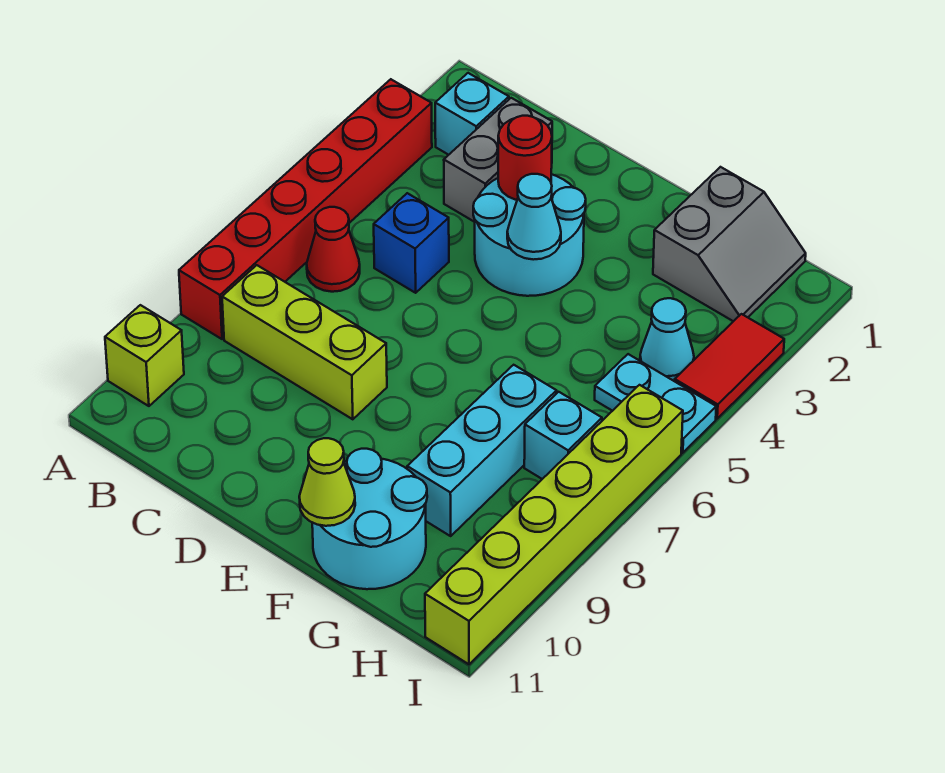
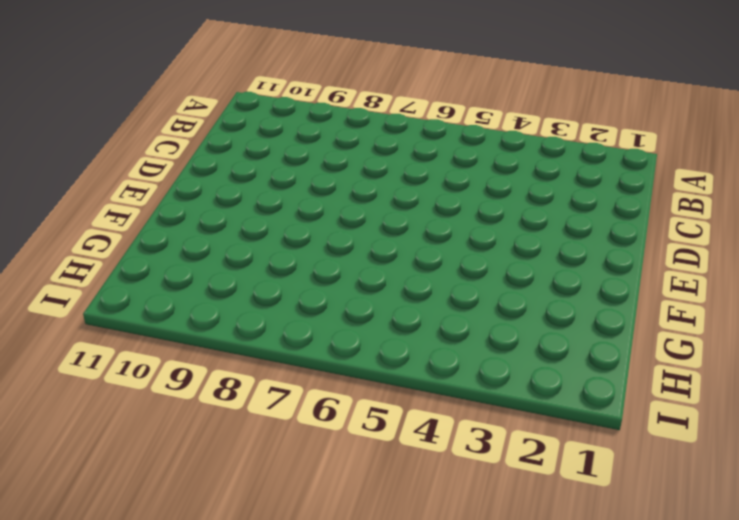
none -> red 1x6 brick [179,79,432,339]
none -> lime 1x1 brick [105,305,184,406]
none -> cyan 1x1 brick [435,73,509,155]

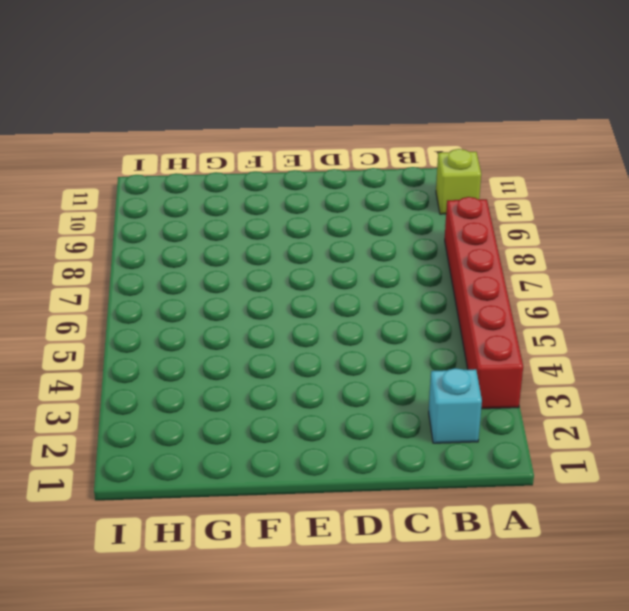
none -> red 1x1 cone [307,207,360,292]
none -> lime 1x3 brick [222,265,387,419]
none -> grey 1x2 brick [444,98,552,222]

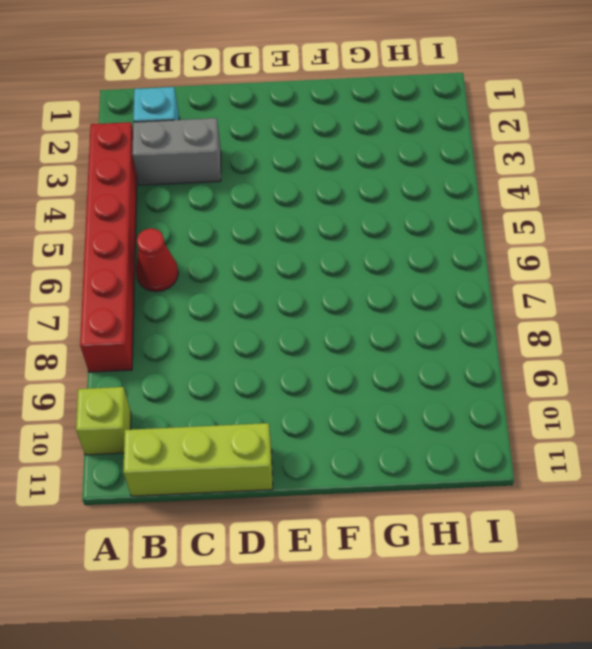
grey 1x2 brick [132,118,221,185] -> grey 1x2 brick turned to [444,98,552,222]
lime 1x3 brick [123,423,273,496] -> lime 1x3 brick moved to [222,265,387,419]
none -> blue 1x1 brick [374,193,449,293]
none -> cyan 2x2 round brick [473,174,586,296]
none -> cyan 2x2 round brick [312,449,427,589]

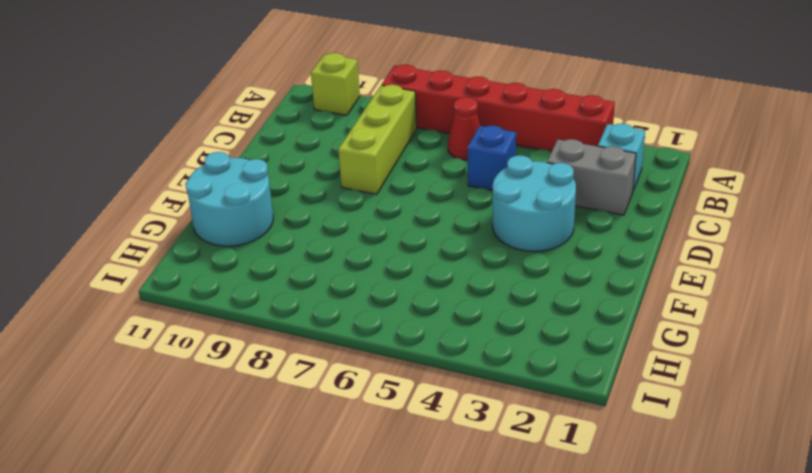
none -> grey 2x2 slope [653,167,806,321]
none -> cyan 1x3 brick [407,365,557,536]
none -> cyan 1x1 cone [640,298,694,381]

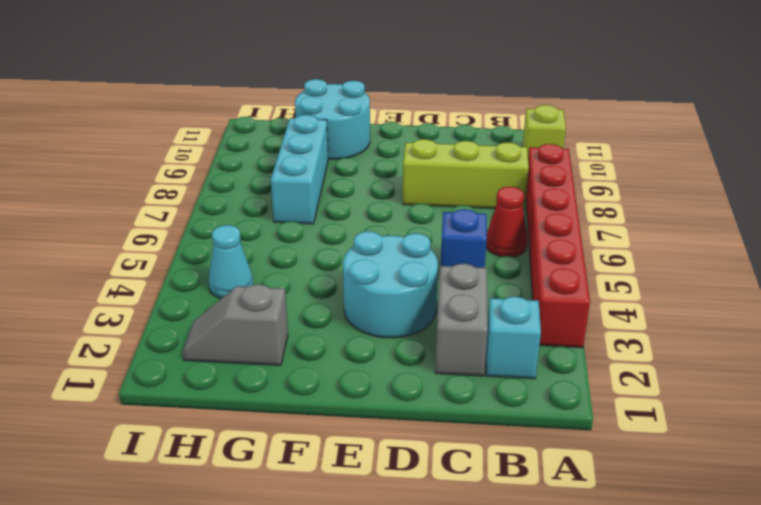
grey 1x2 slope [183,284,288,365] -> grey 2x2 slope [653,167,806,321]
none -> cyan 1x2 plate [595,354,716,453]
none -> cyan 1x1 brick [524,392,602,479]
none -> red 1x2 tile [675,314,784,419]

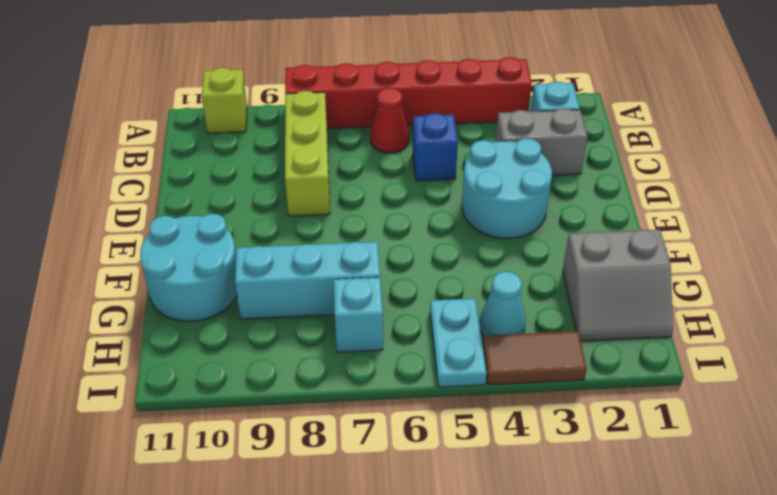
brown 1x2 tile [483,331,587,385] -> red 1x2 tile [675,314,784,419]
none -> lime 1x6 brick [425,385,683,664]
none -> red 1x1 round brick [498,116,552,200]
none -> cyan 1x1 cone [507,174,561,260]

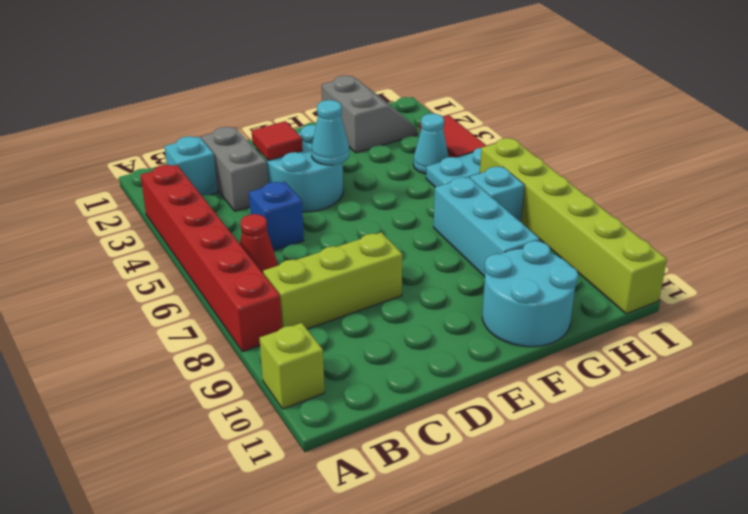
red 1x1 tile [252,121,303,161] -> red 1x1 round brick [498,116,552,200]
none -> lime 1x1 cone [299,438,355,526]

